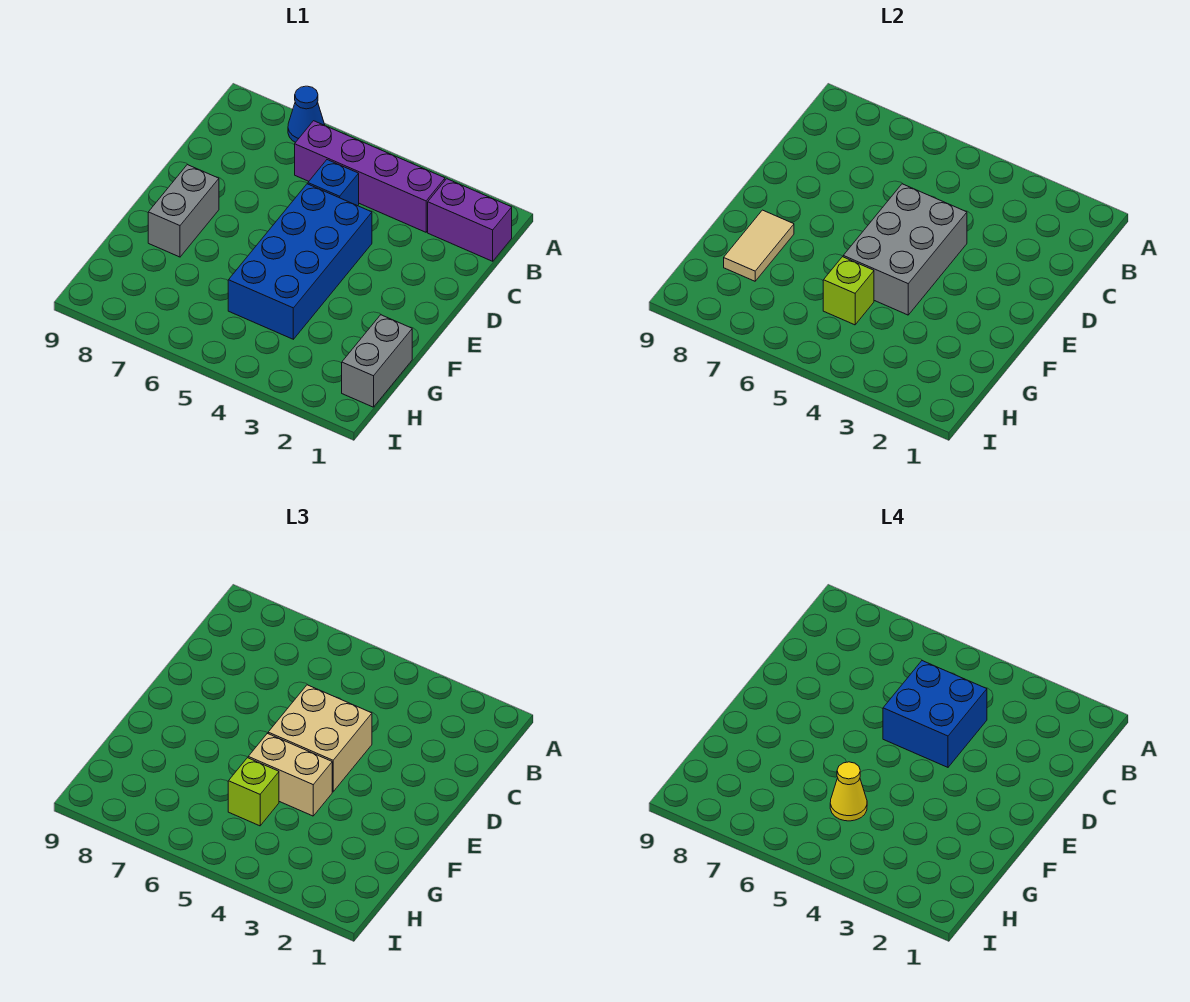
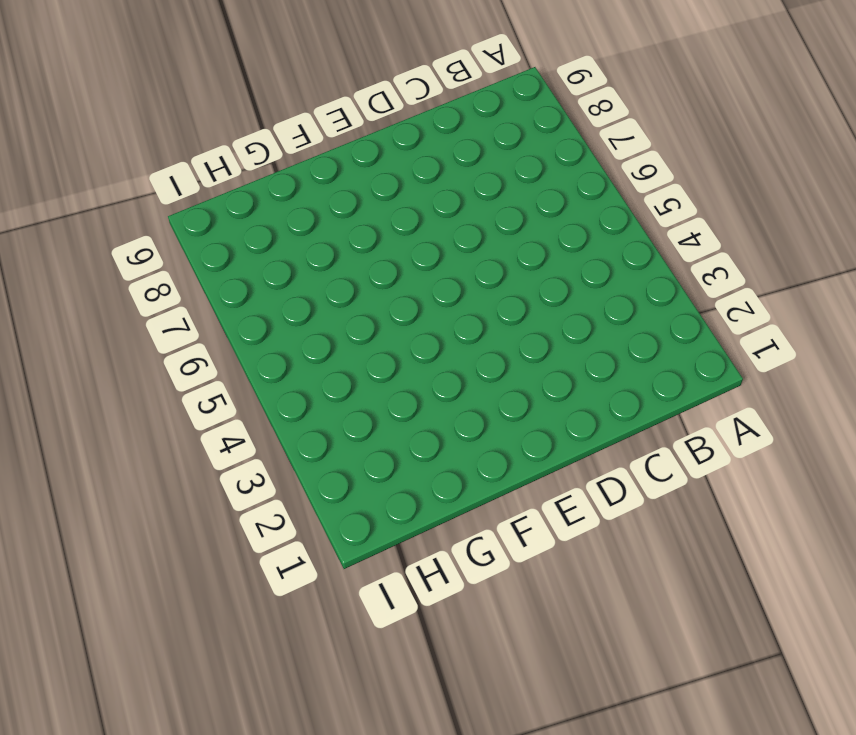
none -> blue 1x1 cone [288,86,325,142]
none -> purple 1x2 brick [428,179,512,261]
none -> purple 1x4 brick [295,121,445,232]

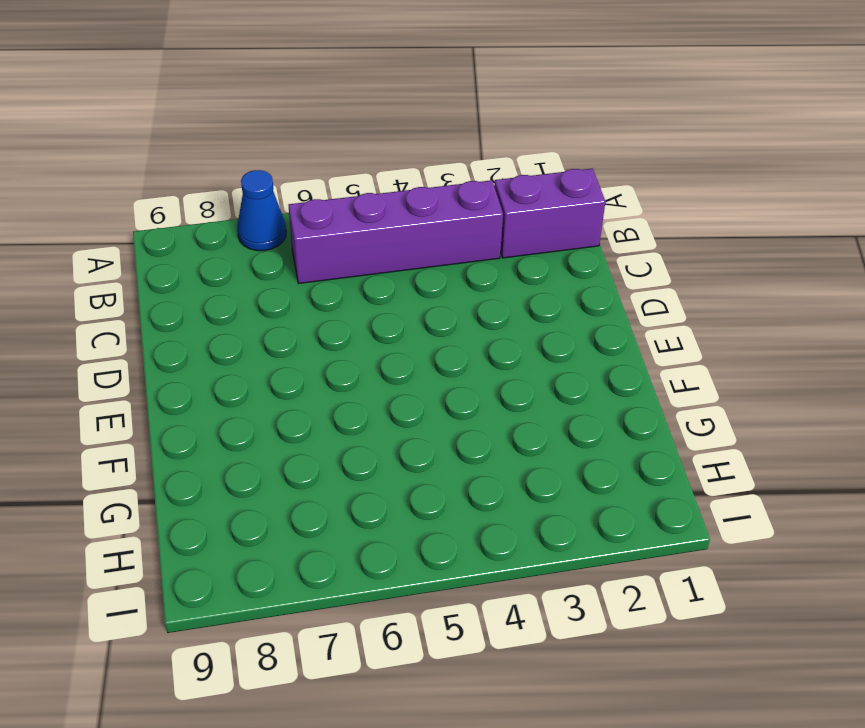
none -> blue 1x1 brick [308,160,359,206]
none -> blue 2x4 brick [228,184,372,339]
none -> grey 1x2 brick [148,165,219,257]

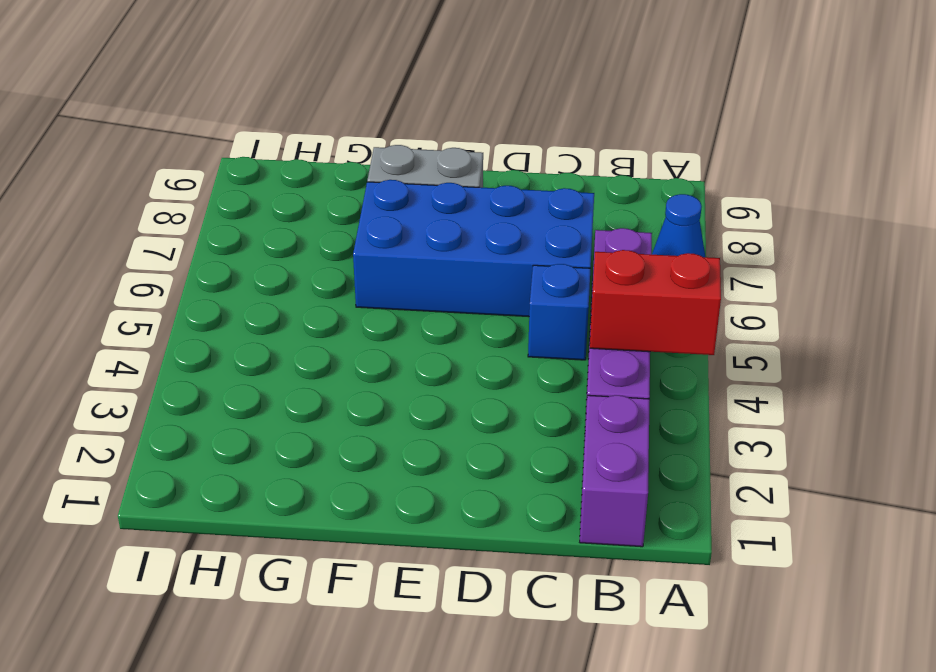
red 1x2 brick [590,250,721,355] -> none
blue 2x4 brick [353,180,594,317] -> blue 2x4 brick moved to [228,184,372,339]
none -> grey 1x2 brick [342,315,412,407]
none -> grey 2x3 brick [843,184,967,315]
none -> tan 1x2 tile [724,210,794,281]

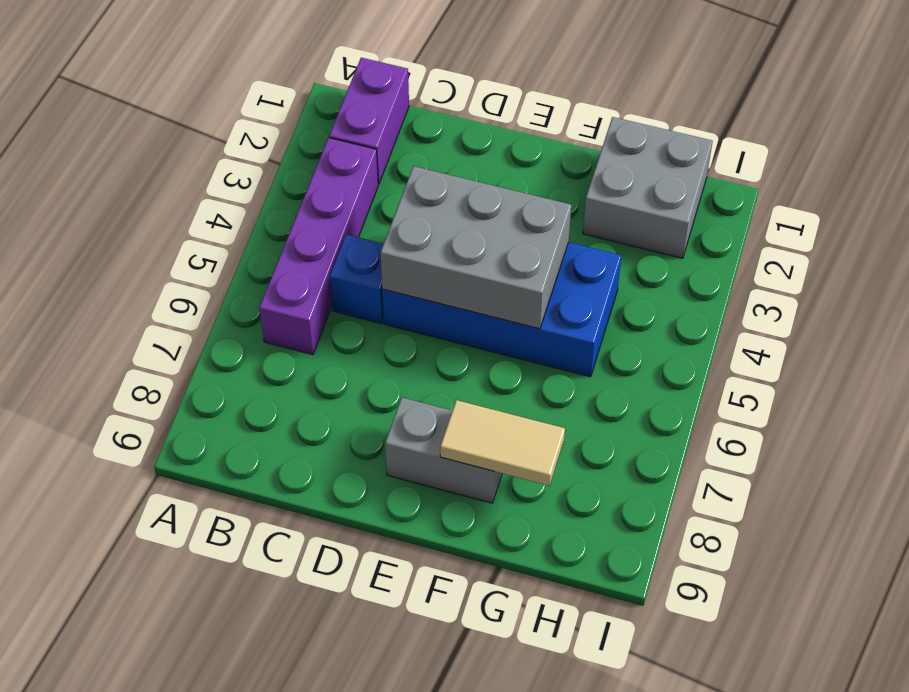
grey 2x2 brick [583,117,713,258] -> grey 1x2 brick [342,315,412,407]
none -> blue 1x1 cone [288,86,325,142]
none -> lime 1x1 brick [823,257,874,325]
none -> tan 2x2 brick [268,685,372,792]

